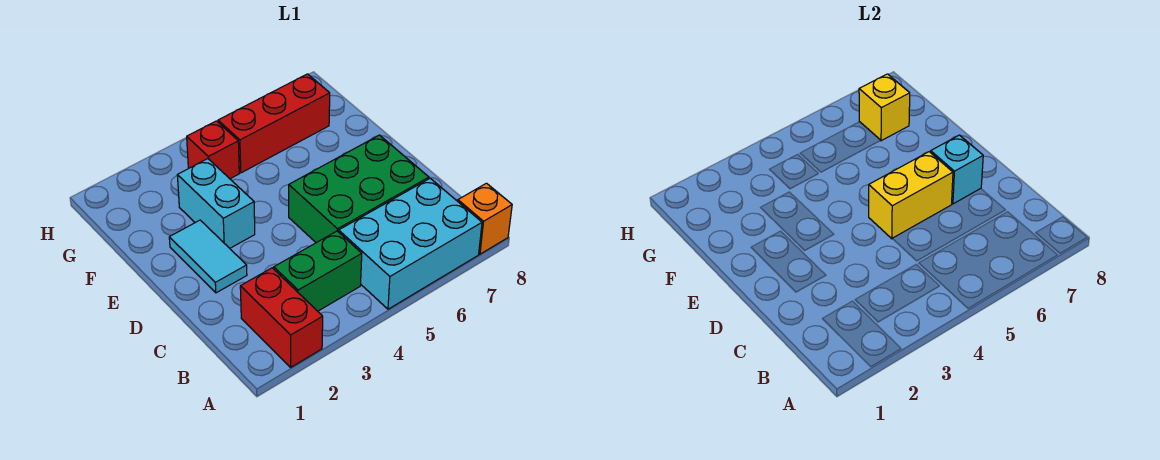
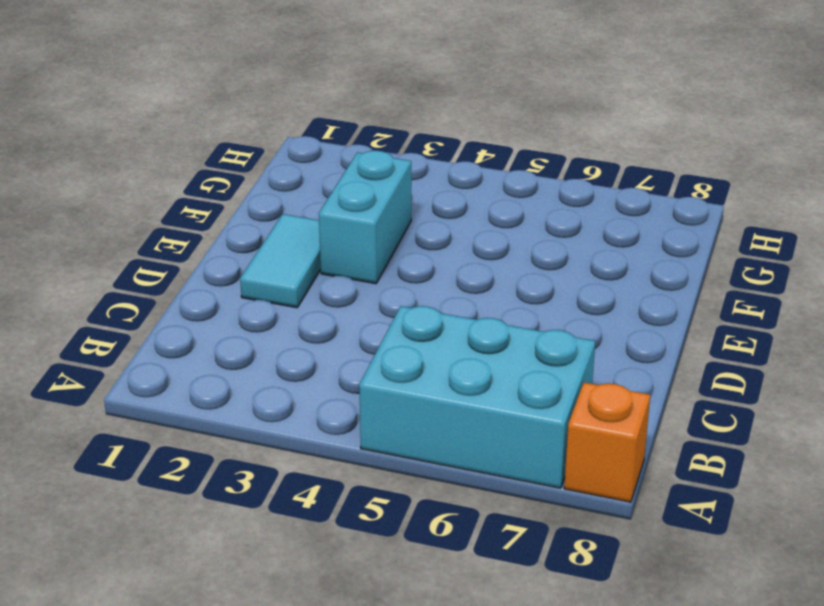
none -> red 1x2 brick [240,268,323,367]
none -> green 1x2 brick [274,231,362,311]
none -> green 2x3 brick [289,135,429,243]

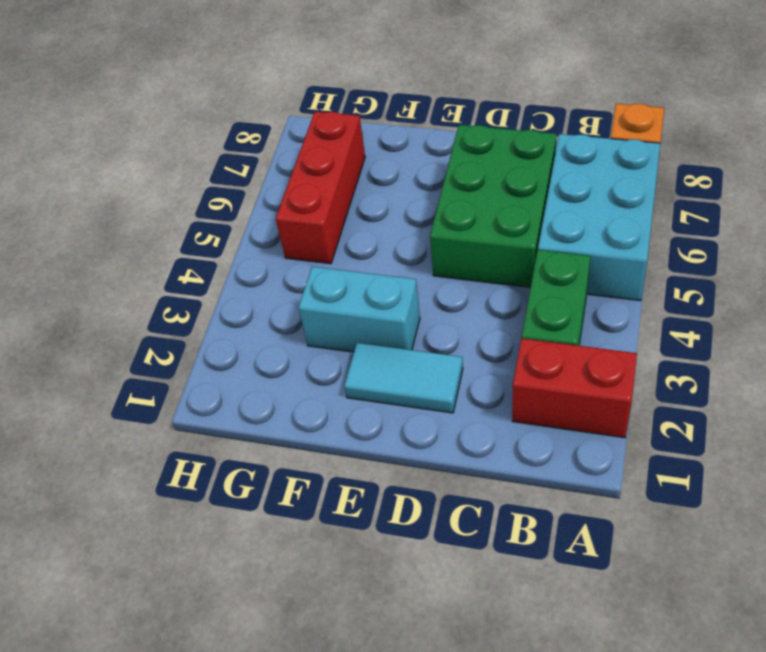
none -> red 1x1 brick [187,121,239,179]
none -> yellow 1x2 brick [869,152,953,239]
none -> cyan 1x1 brick [931,135,983,204]

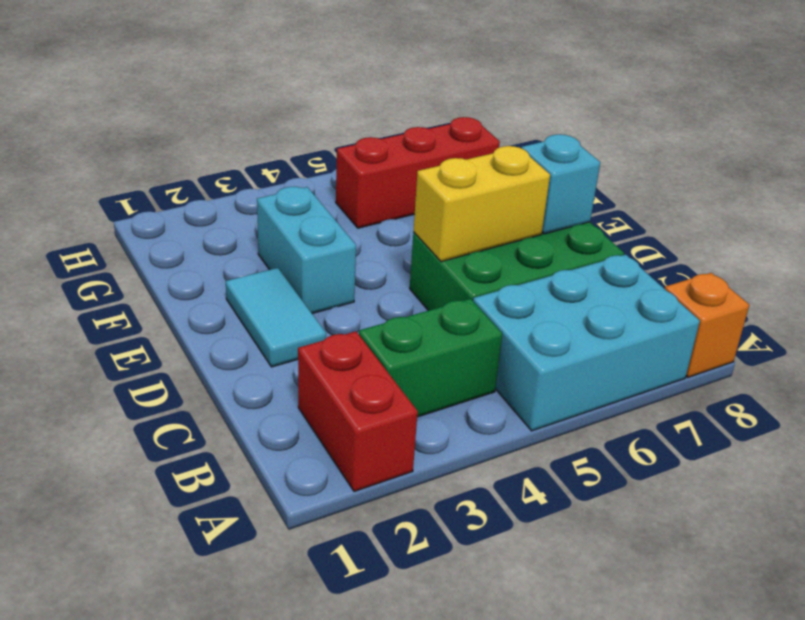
none -> red 1x1 brick [187,121,239,179]
none -> yellow 1x1 brick [859,74,910,141]

